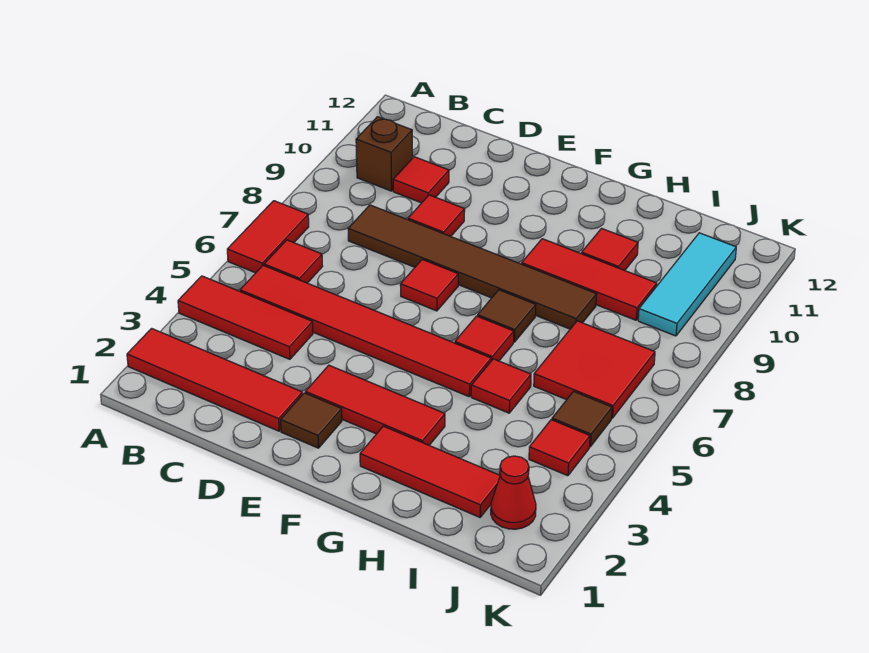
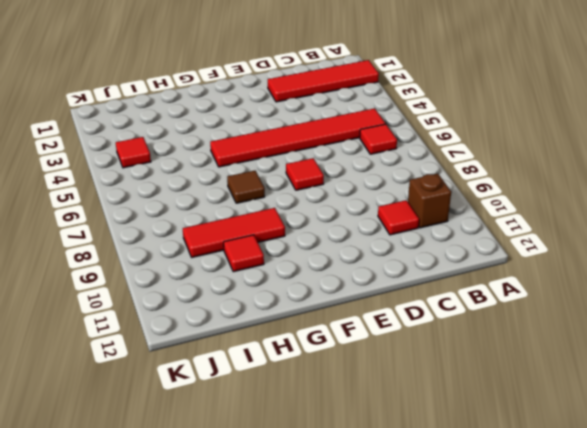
none -> red 1x3 tile [178,276,313,359]
none -> red 1x2 tile [227,201,309,273]
none -> brown 1x6 tile [348,205,597,329]

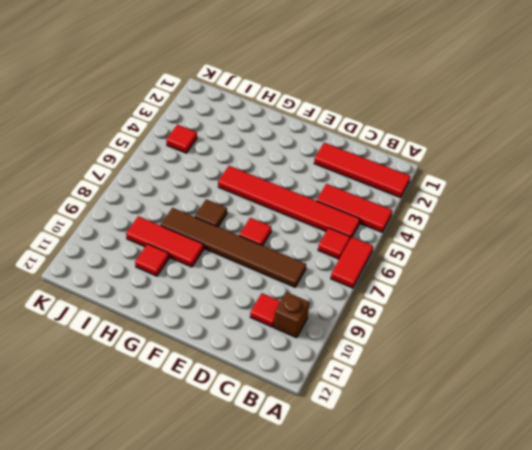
none -> red 1x1 tile [408,195,465,236]
none -> brown 1x1 tile [281,393,342,448]
none -> red 1x3 tile [305,365,445,445]

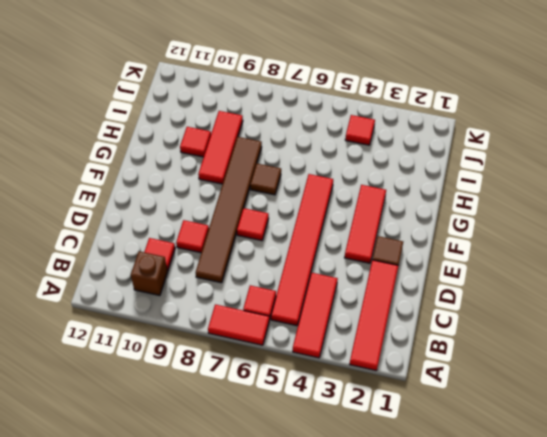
none -> red 1x3 tile [360,426,500,517]
none -> red 1x1 tile [455,316,514,361]
none -> red 1x1 tile [471,359,531,413]

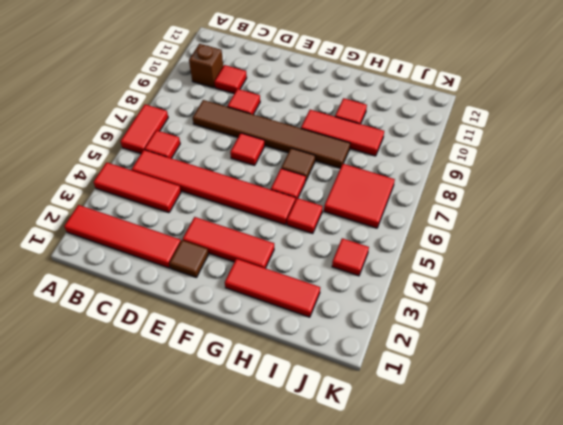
none -> red 1x1 cone [491,456,536,529]
none -> brown 1x1 tile [552,392,612,447]
none -> cyan 1x3 tile [638,233,736,336]

